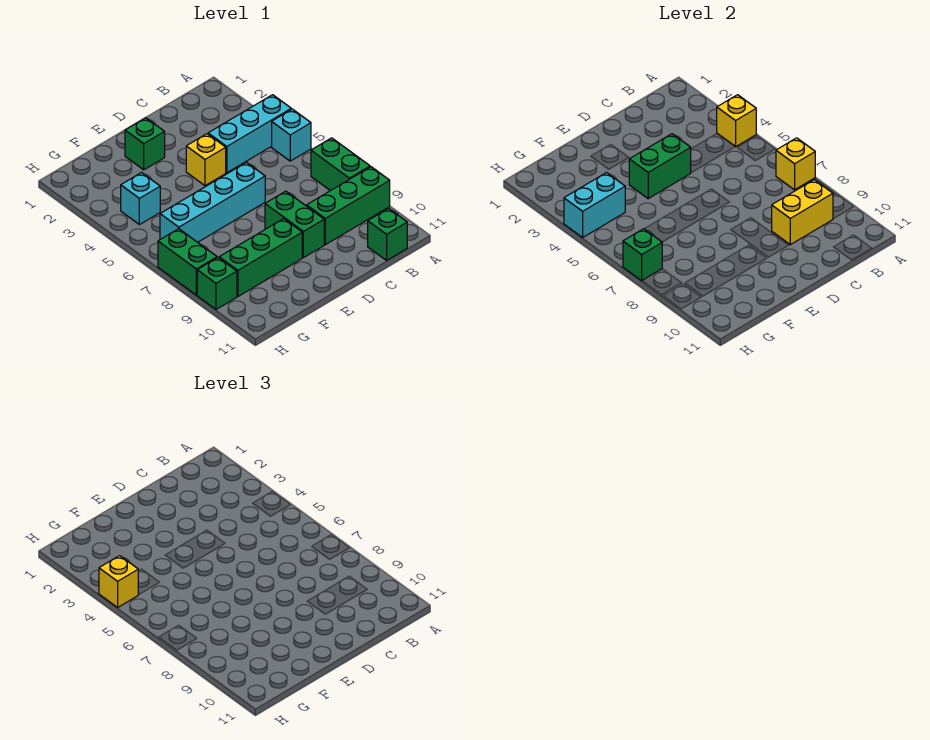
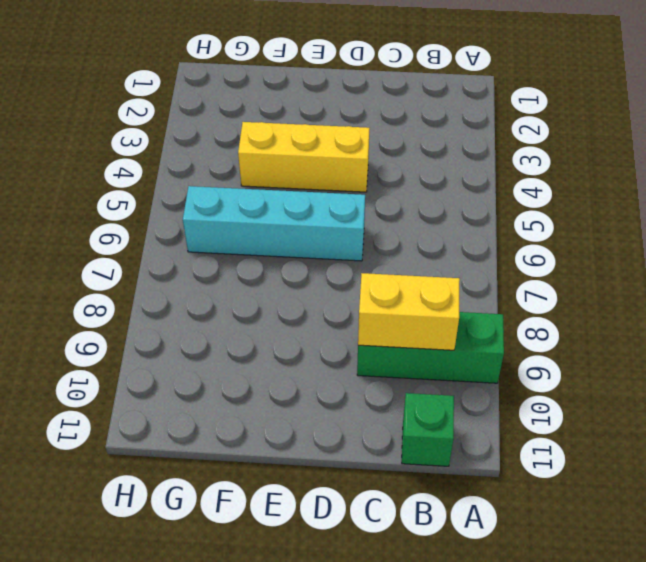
yellow 1x3 brick [238,122,370,192] -> yellow 1x1 brick [186,134,226,186]
none -> cyan 1x3 brick [208,95,291,173]
none -> cyan 1x1 brick [272,109,311,161]
none -> green 1x2 brick [311,138,370,191]

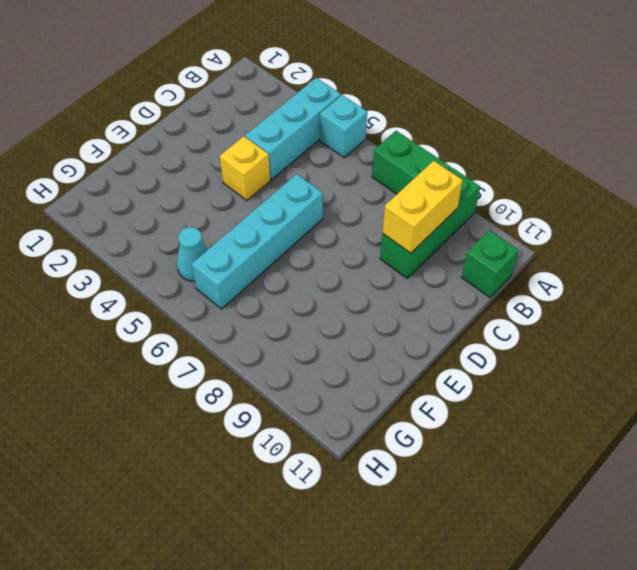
cyan 1x1 cone [177,227,207,281] -> none
none -> green 1x2 brick [265,191,324,258]
none -> green 1x1 brick [125,118,165,170]
none -> green 1x3 brick [219,219,302,296]

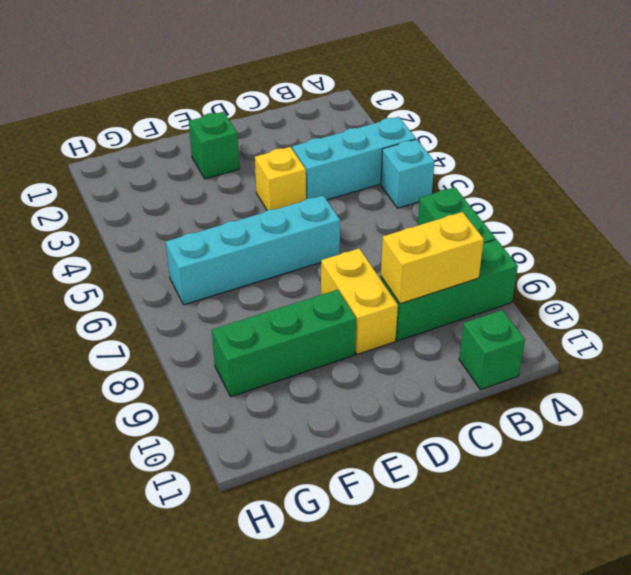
yellow 1x2 brick [321,248,398,354] -> green 1x2 brick [265,191,324,258]
none -> cyan 1x1 brick [121,173,160,225]
none -> green 1x2 brick [158,229,217,295]
none -> green 1x1 brick [197,258,237,309]

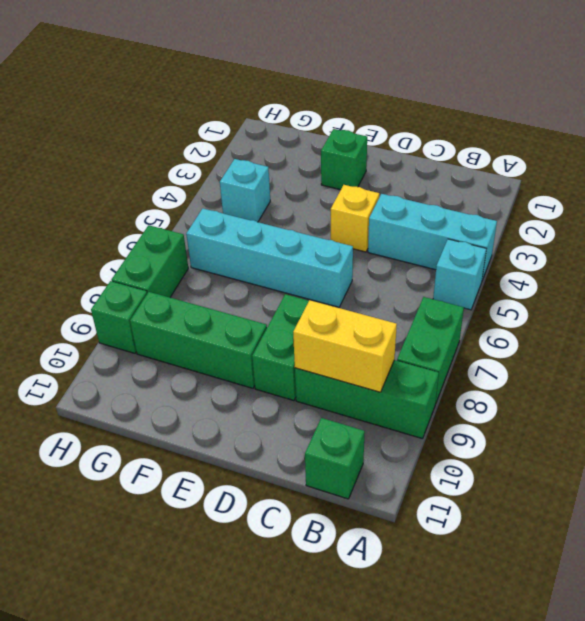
none -> yellow 1x1 brick [717,95,756,147]
none -> yellow 1x1 brick [776,138,815,190]
none -> green 1x2 brick [629,134,691,199]

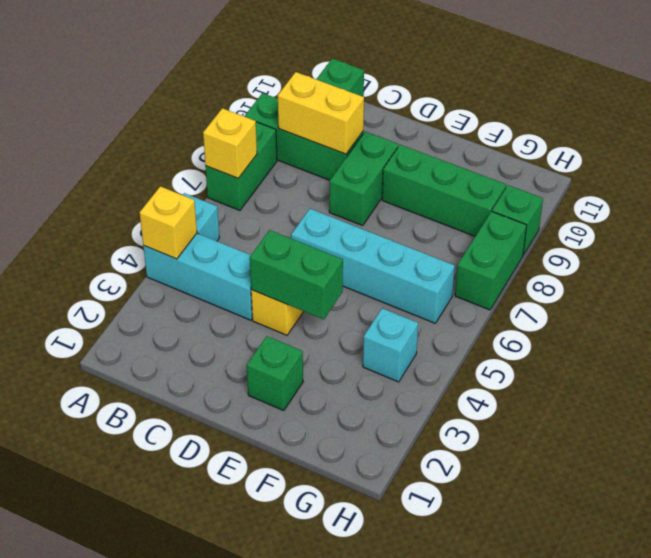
none -> cyan 1x2 brick [564,173,625,237]
none -> green 1x1 brick [623,229,662,281]
none -> yellow 1x1 brick [99,556,138,607]

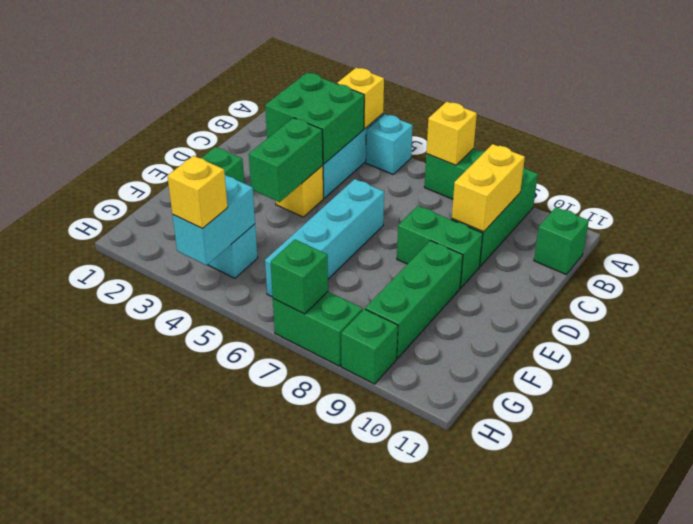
green 2x2 brick [265,73,364,164] -> none

